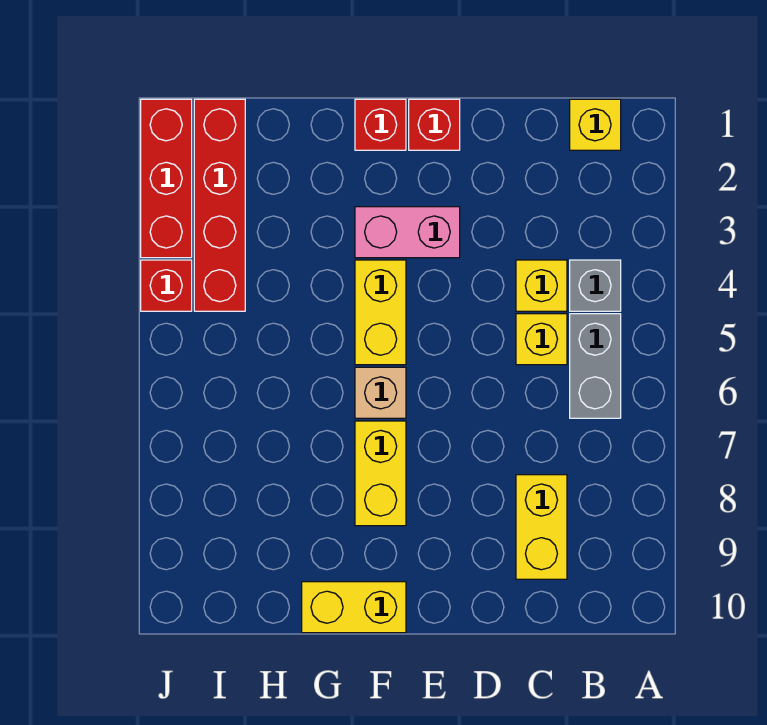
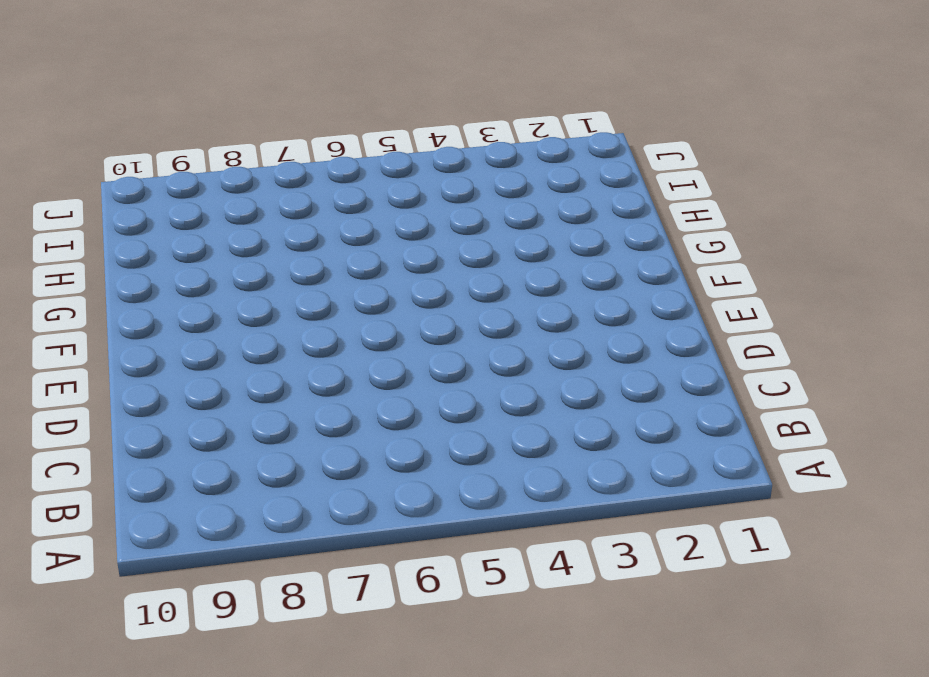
none -> yellow 1x1 brick [570,99,621,150]
none -> grey 1x1 brick [570,260,621,311]
none -> grey 1x2 brick [570,314,621,418]

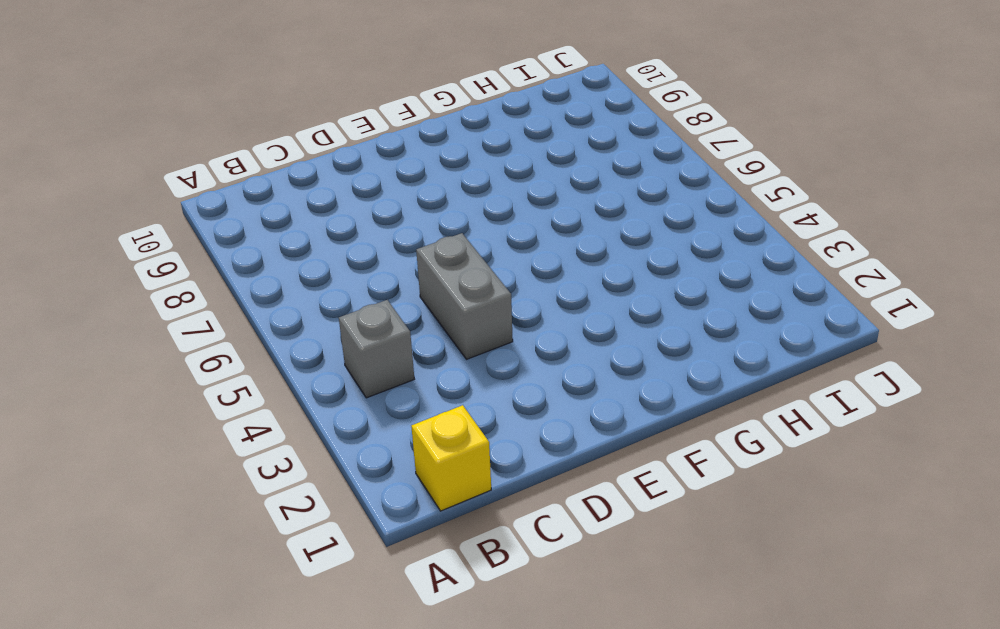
grey 1x2 brick [416,233,513,359] -> grey 1x2 brick moved to [570,314,621,418]
none -> yellow 1x1 brick [516,260,567,311]
none -> yellow 1x1 brick [516,314,567,365]
none -> yellow 1x2 brick [516,475,567,579]

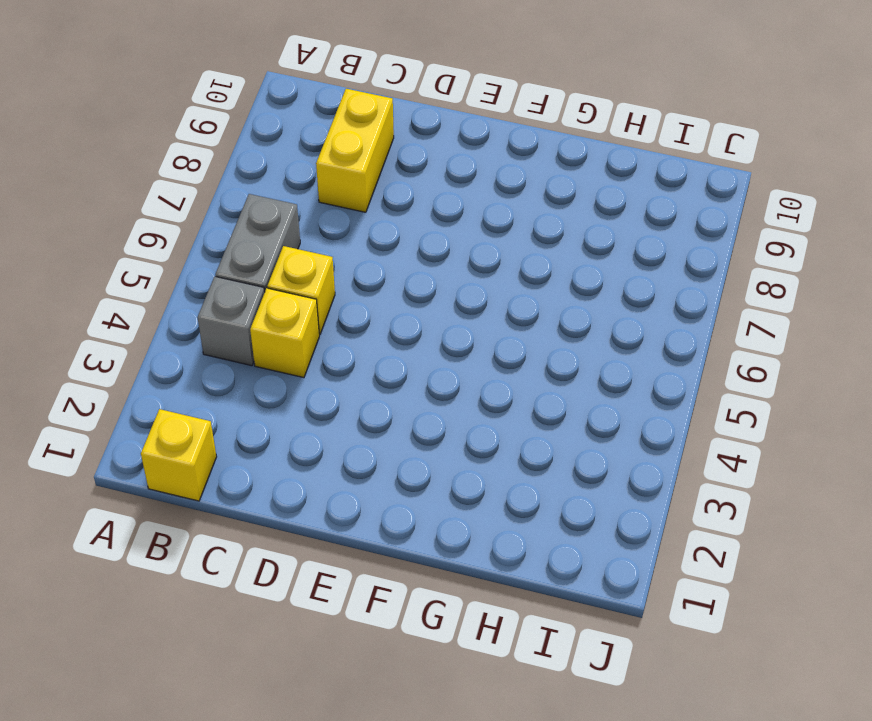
none -> red 1x1 brick [409,99,460,150]
none -> pink 1x2 brick [355,207,460,258]
none -> red 1x1 brick [355,99,406,150]

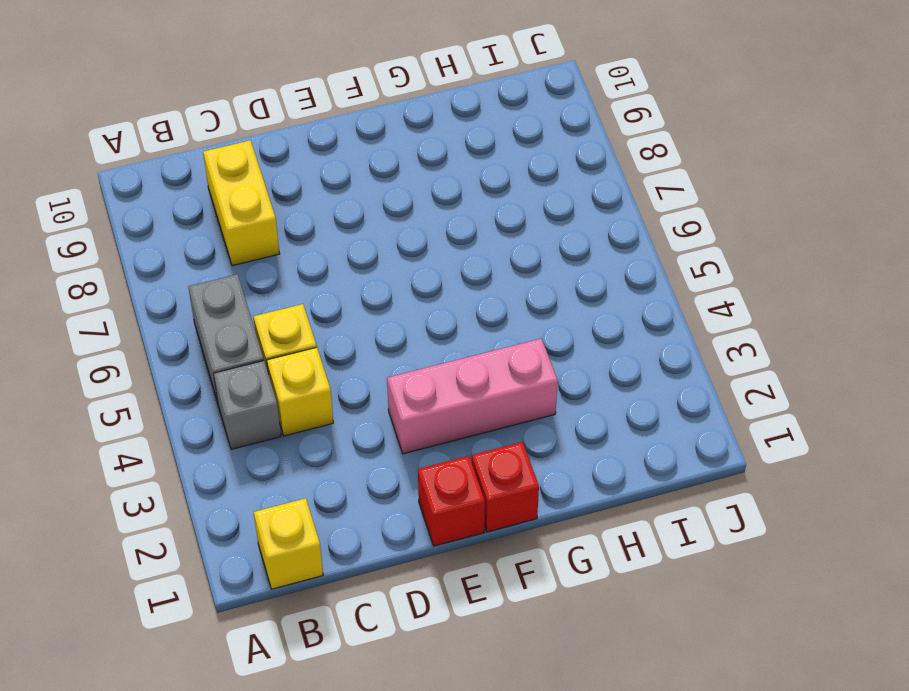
pink 1x3 brick [387,339,558,454] -> pink 1x2 brick [355,207,460,258]
none -> yellow 1x2 brick [355,260,406,365]
none -> tan 1x1 brick [355,367,406,418]
none -> yellow 1x2 brick [355,421,406,526]

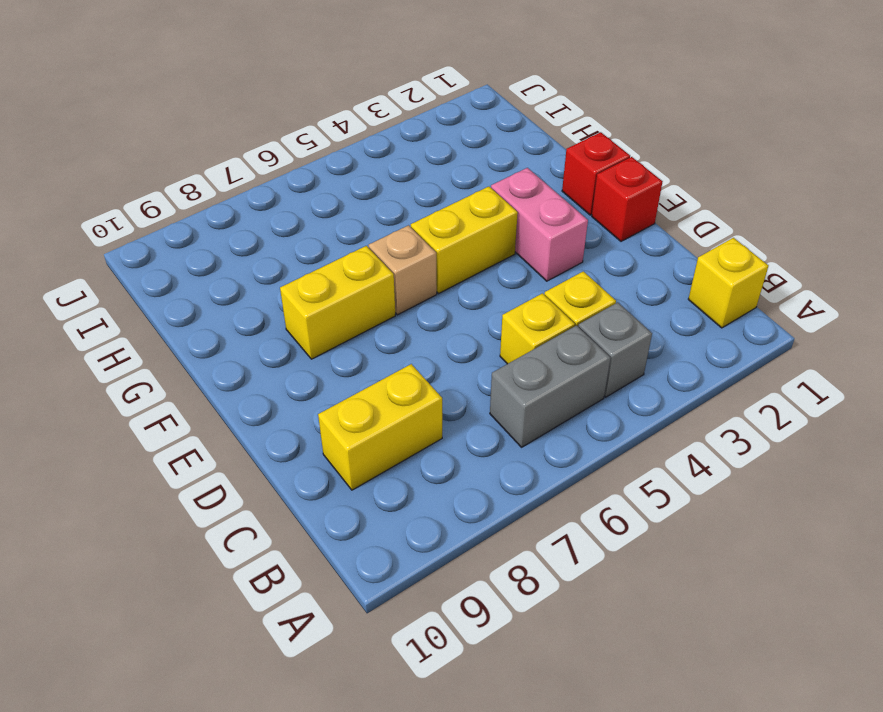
none -> yellow 1x2 brick [302,582,406,633]
none -> red 1x4 brick [194,99,245,311]
none -> red 1x3 brick [141,99,192,258]

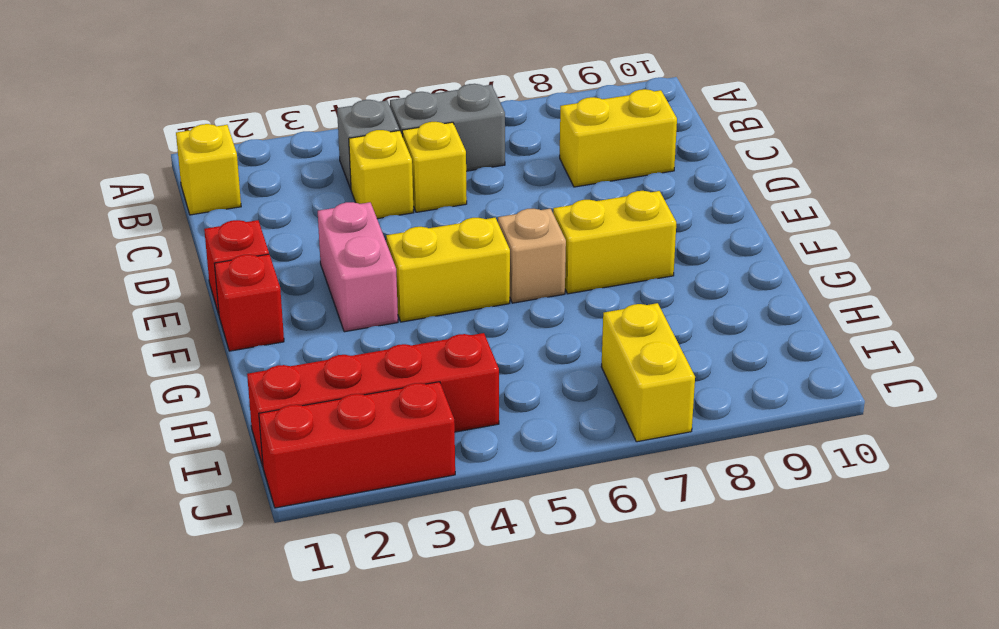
yellow 1x2 brick [601,303,695,442] -> yellow 1x2 brick moved to [302,582,406,633]
none -> red 1x1 brick [141,260,192,311]

